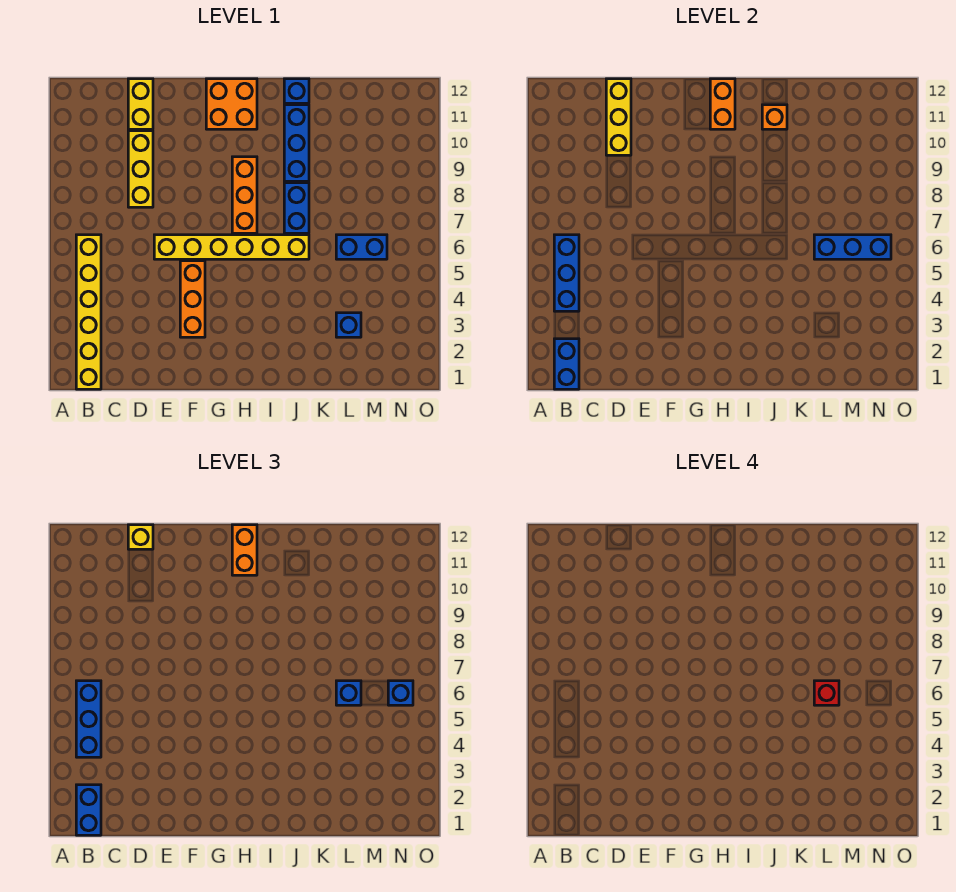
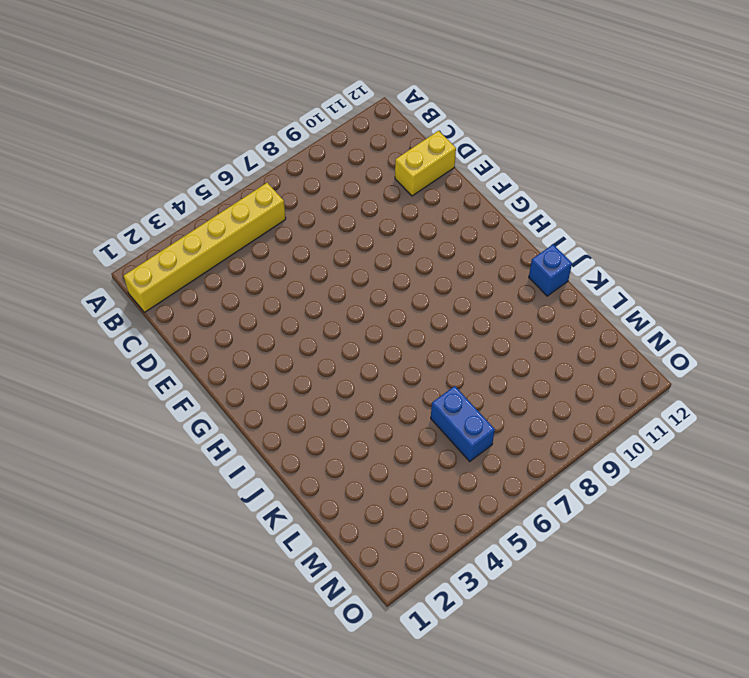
none -> yellow 1x3 brick [128,131,153,207]
none -> yellow 1x6 brick [154,235,309,259]
none -> orange 1x3 brick [180,261,205,337]

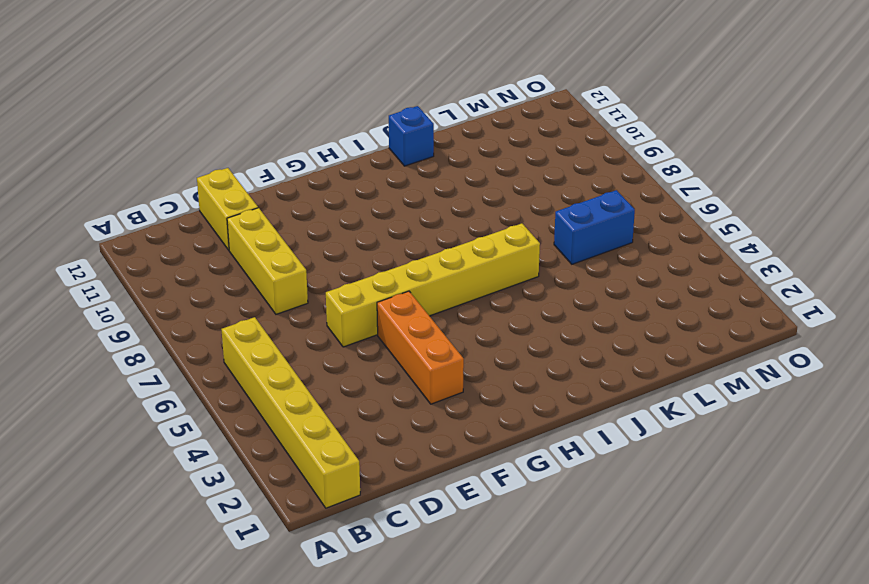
none -> orange 2x2 brick [206,79,257,129]
none -> orange 1x3 brick [232,157,257,233]
none -> blue 1x2 brick [284,183,309,233]

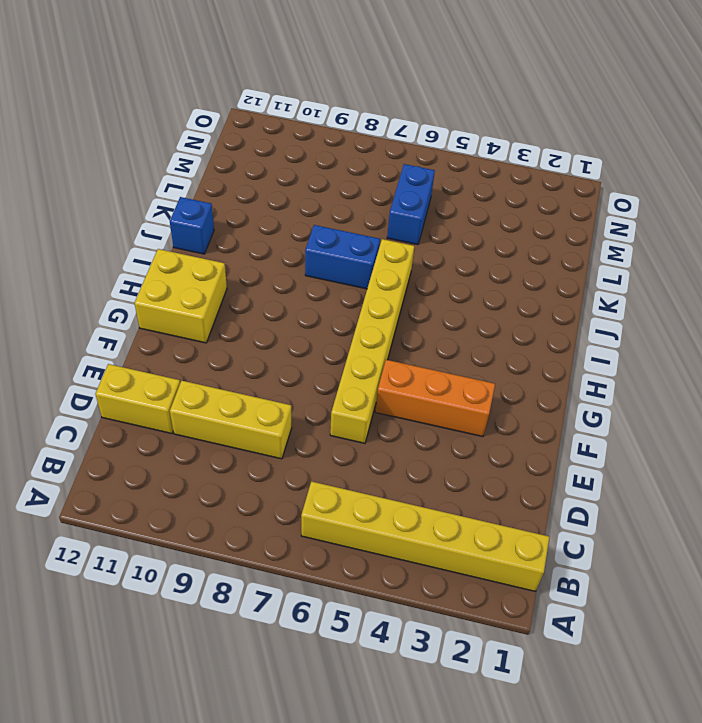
yellow 2x2 brick [134,249,227,343] -> orange 2x2 brick [206,79,257,129]
none -> orange 1x3 brick [232,157,257,233]
none -> blue 1x3 brick [284,105,309,181]
none -> blue 1x1 brick [336,313,361,337]

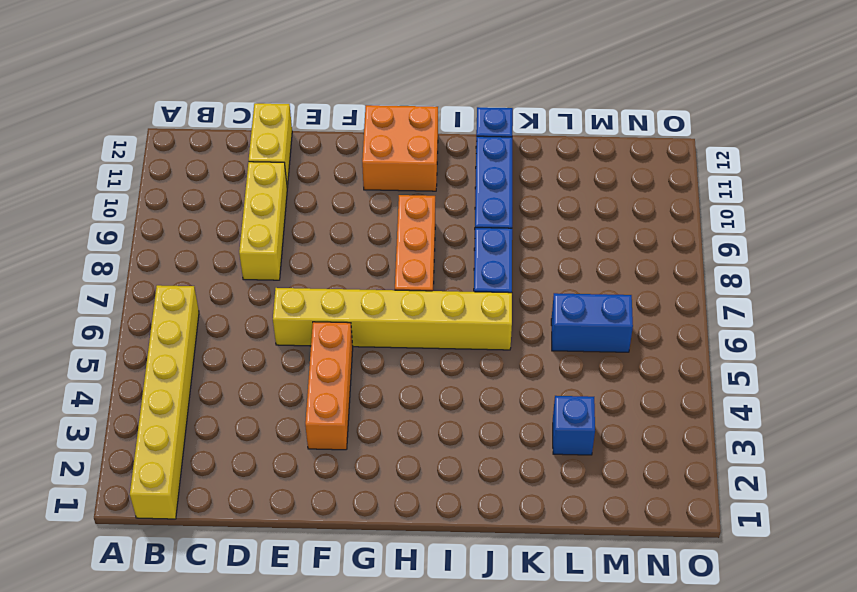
none -> blue 1x2 brick [554,339,579,389]
none -> blue 1x3 brick [554,235,579,311]
none -> yellow 1x3 brick [606,79,631,155]

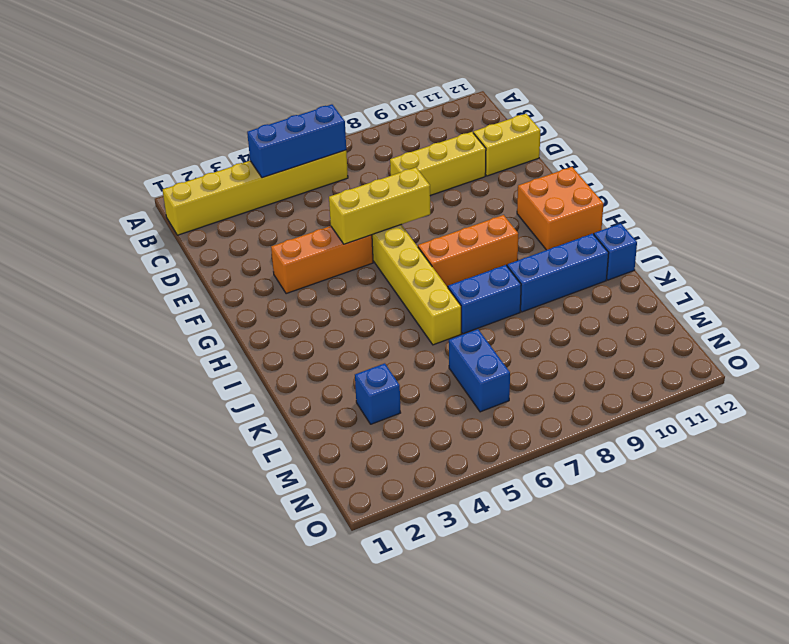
yellow 1x3 brick [329,167,430,244] -> yellow 1x3 brick moved to [606,79,631,155]
none -> blue 1x2 brick [554,339,579,389]
none -> orange 1x2 brick [710,79,735,129]
none -> orange 1x1 brick [762,105,787,129]

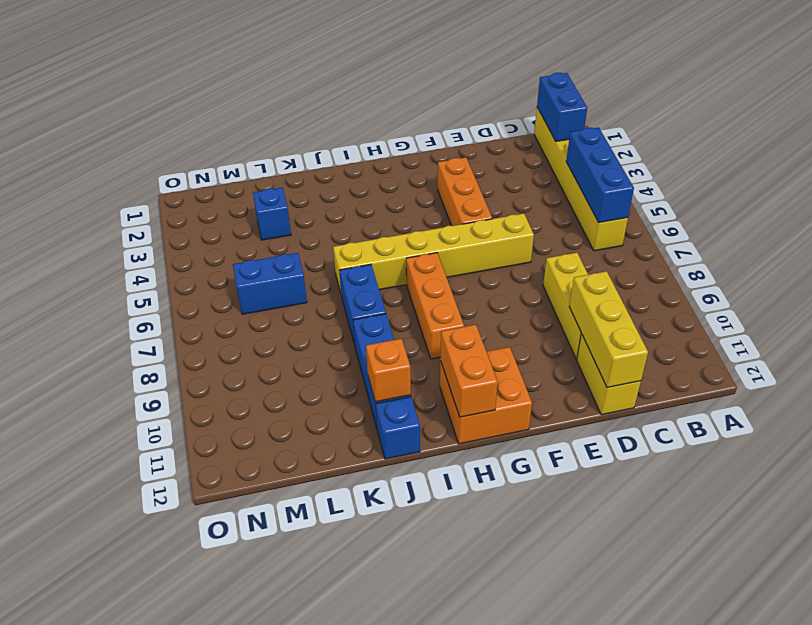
none -> blue 1x3 brick [814,235,891,259]
none -> blue 1x2 brick [76,785,101,835]
none -> blue 1x3 brick [76,681,101,757]

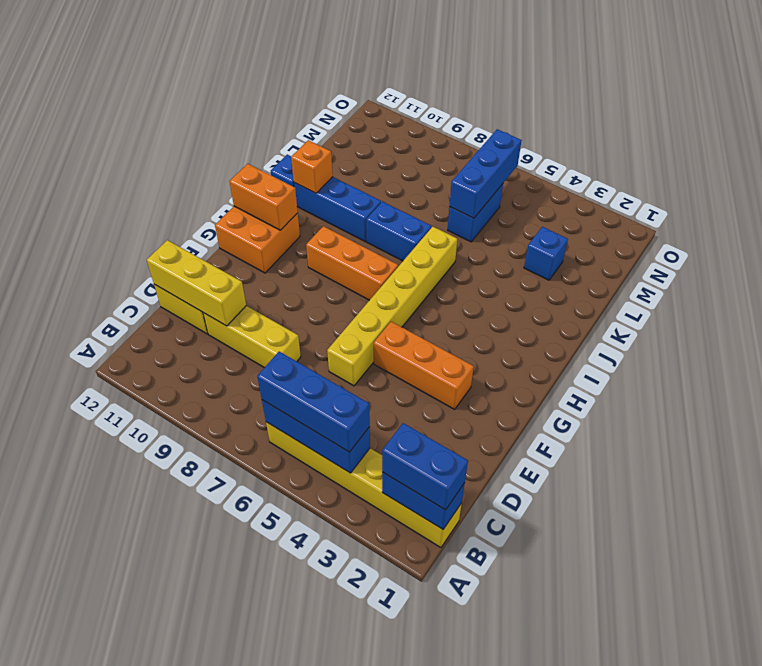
none -> yellow 1x1 brick [128,525,153,549]
none -> orange 1x2 brick [232,525,257,575]
none -> blue 1x1 brick [336,681,361,705]

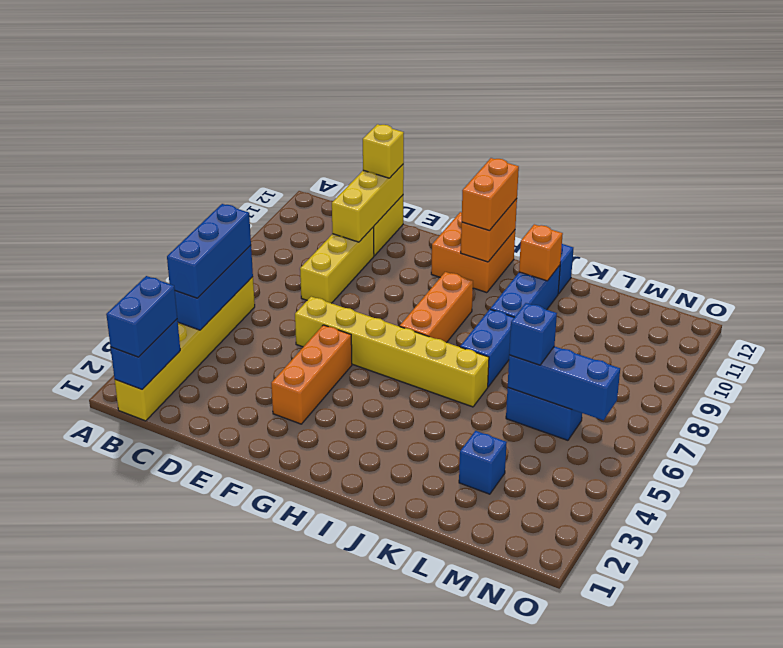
none -> blue 1x1 brick [388,681,413,705]
none -> red 1x1 brick [814,681,839,705]

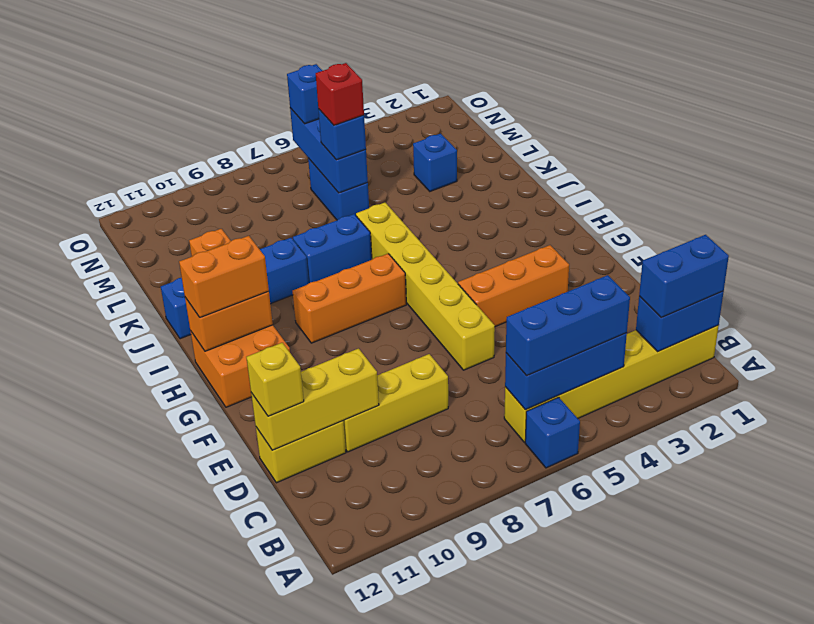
blue 1x1 brick [525,397,580,468] -> none

